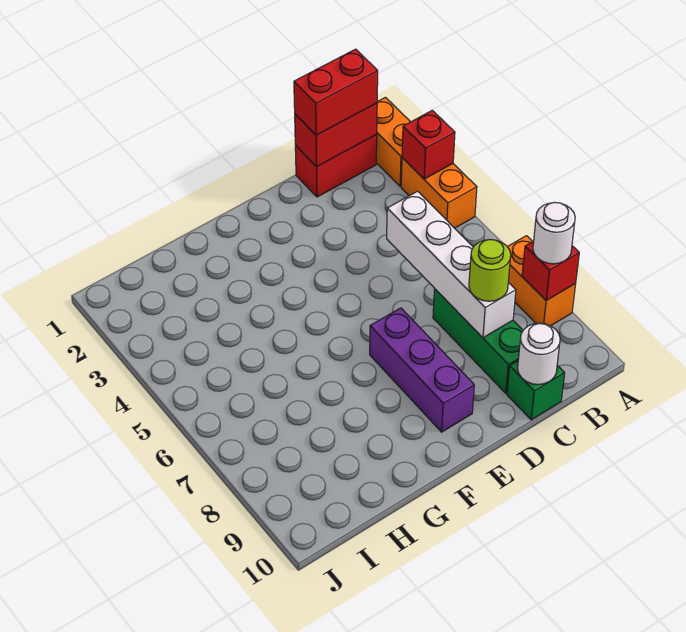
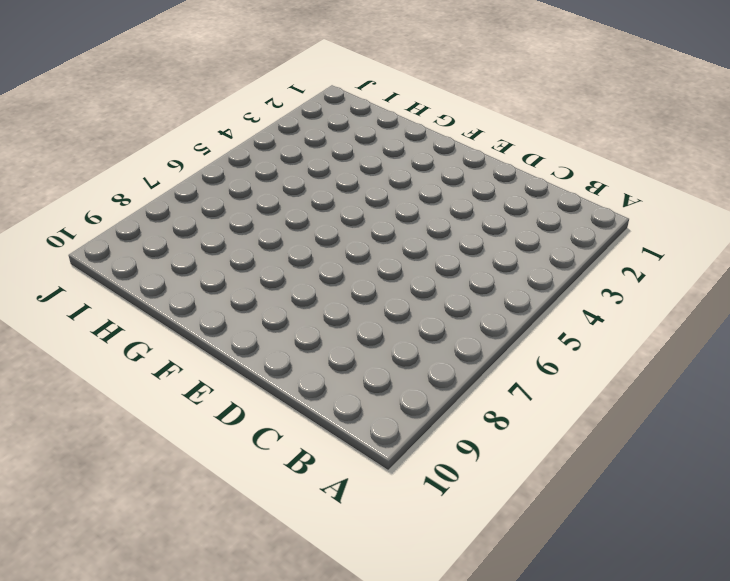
none -> orange 1x2 brick [376,97,410,187]
none -> orange 1x2 brick [401,158,477,228]
none -> orange 1x2 brick [507,236,576,326]

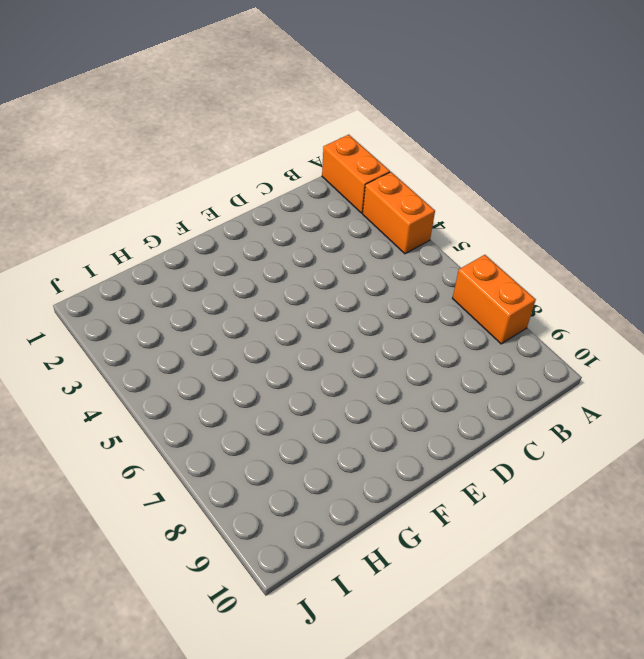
none -> red 1x2 brick [295,135,377,197]
none -> green 1x3 brick [433,289,523,393]
none -> green 1x1 brick [507,361,565,420]

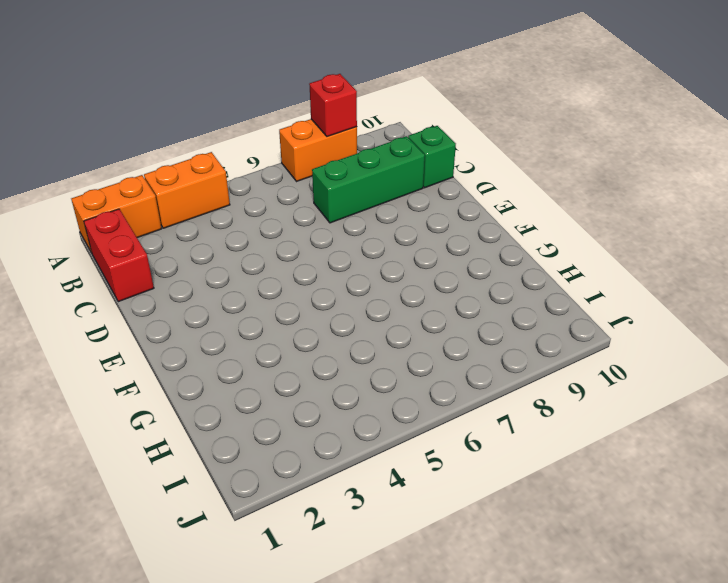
none -> purple 1x3 brick [370,308,474,432]
none -> red 1x1 brick [402,110,455,179]
none -> red 1x2 brick [295,103,377,167]

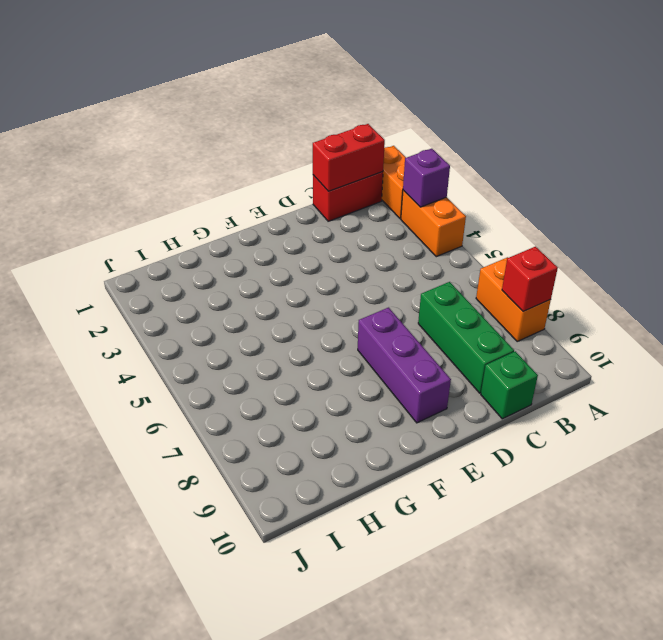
purple 1x1 brick [403,149,450,207] -> red 1x1 brick [402,110,455,179]
none -> white 1x4 brick [387,191,516,338]
none -> white 1x1 round brick [518,323,560,385]
none -> white 1x1 round brick [533,202,575,264]

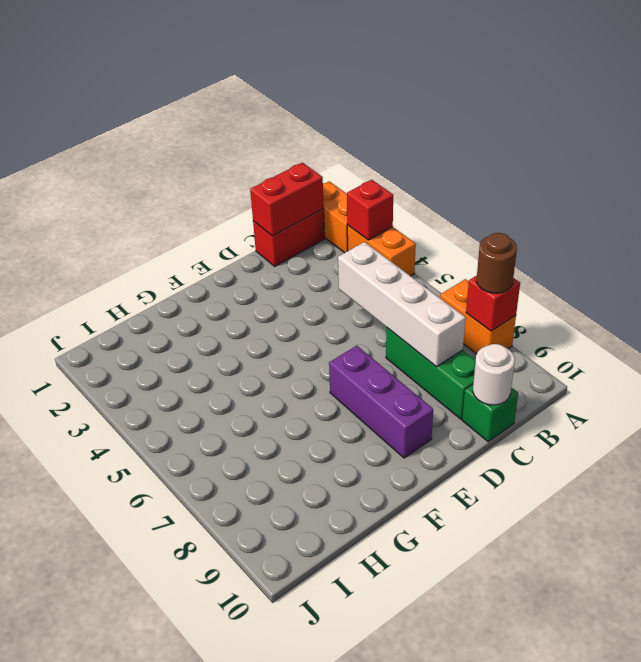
brown 1x1 round brick [477,233,517,293] -> white 1x1 round brick [533,202,575,264]
none -> red 1x2 brick [294,49,378,135]
none -> lime 1x1 round brick [469,239,511,301]

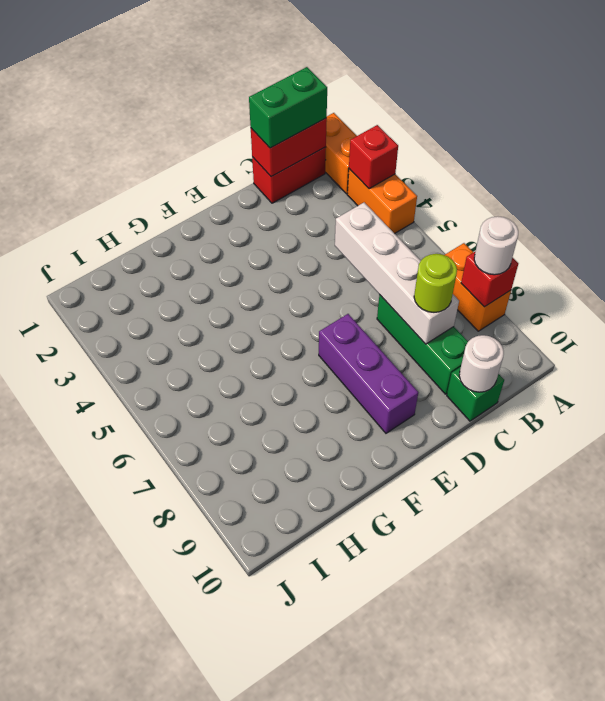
green 1x2 brick [249,67,327,148] -> red 1x2 brick [294,49,378,135]

